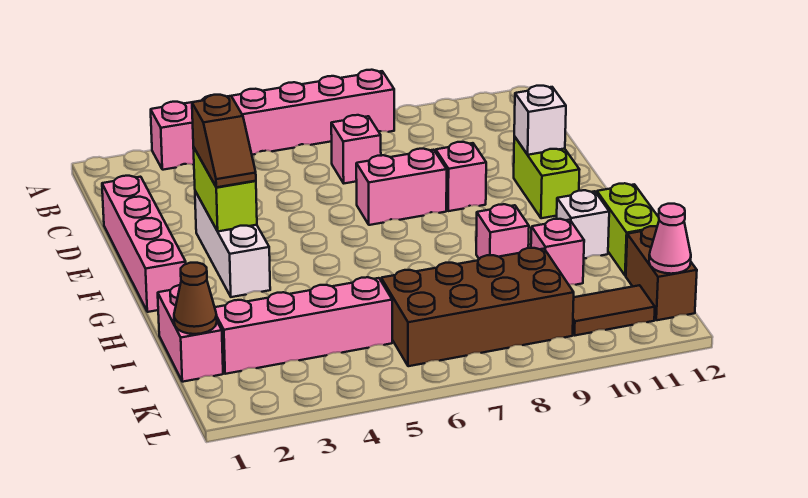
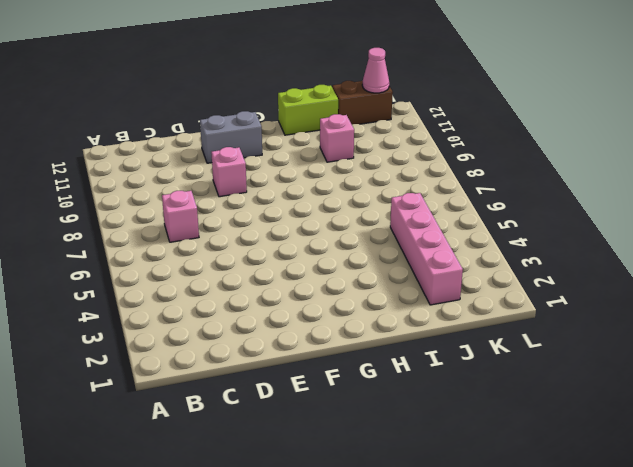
grey 1x2 brick [200,111,262,163] -> lime 1x2 brick [514,136,580,218]
none -> pink 1x6 brick [151,70,394,170]
none -> pink 1x4 brick [102,176,186,312]
none -> white 1x3 brick [195,191,270,297]

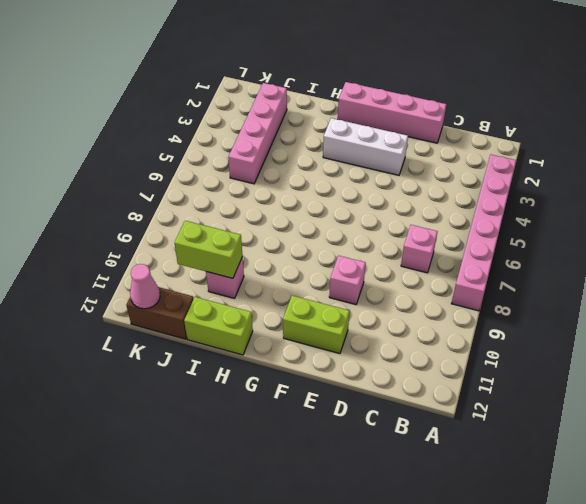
lime 1x2 brick [174,221,243,278] -> lime 1x2 brick moved to [193,147,257,231]
none -> pink 1x2 brick [356,149,447,225]
none -> pink 1x1 brick [476,204,529,259]
none -> white 1x1 brick [557,190,609,259]

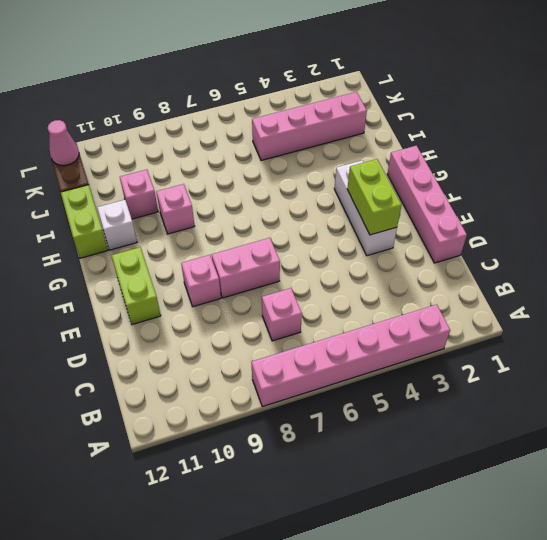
none -> pink 1x2 brick [158,285,223,382]
none -> brown 2x4 brick [381,248,574,366]
none -> brown 1x2 tile [573,285,655,335]

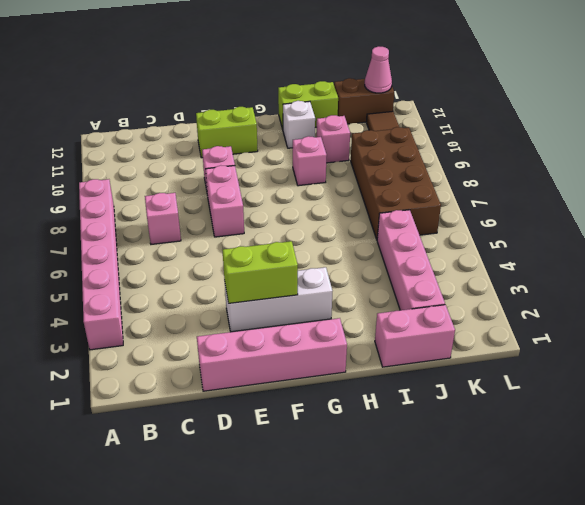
none -> white 1x1 brick [514,86,566,155]
none -> brown 1x1 cone [174,263,217,334]
none -> brown 1x2 slope [192,95,256,187]

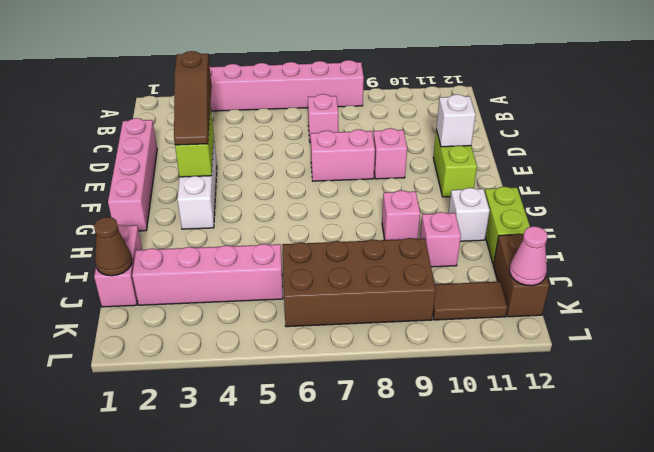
brown 1x3 slope [174,51,212,145] -> brown 1x2 slope [192,95,256,187]

